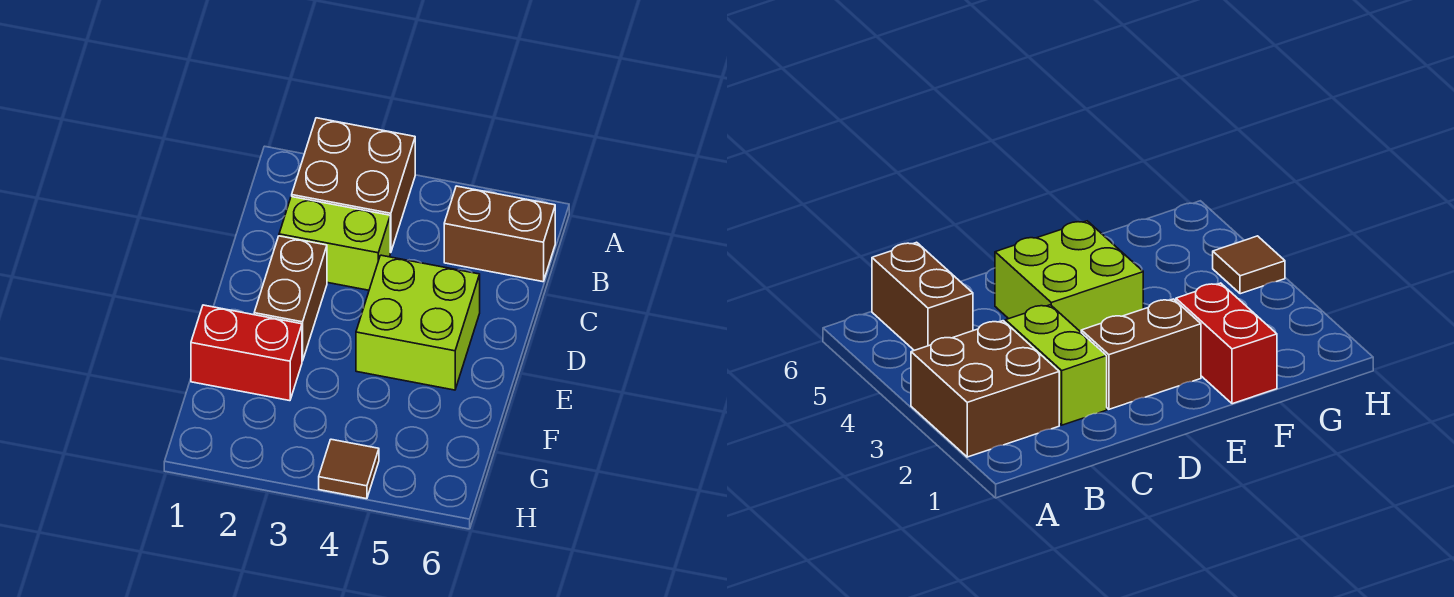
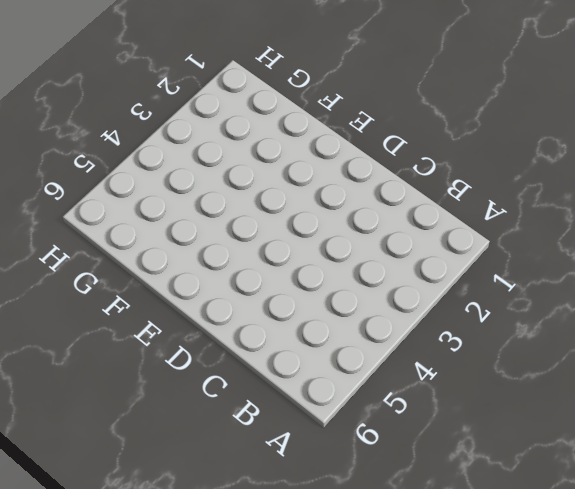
none -> brown 2x2 brick [292,118,415,253]
none -> brown 1x2 brick [444,186,555,282]

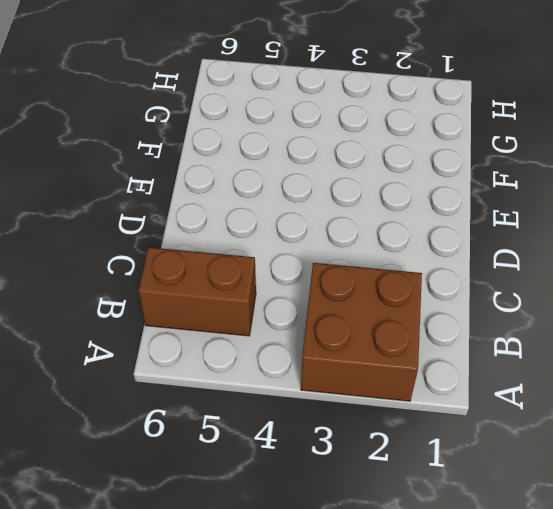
none -> lime 1x2 brick [279,197,390,290]
none -> brown 1x2 brick [254,236,327,361]

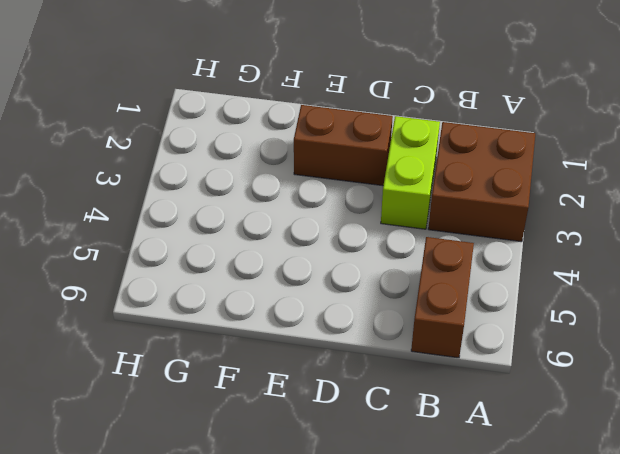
none -> lime 2x2 brick [356,255,480,390]
none -> red 1x2 brick [191,305,302,401]

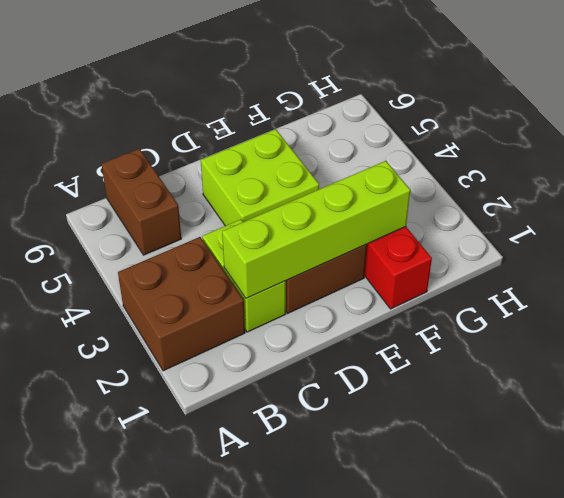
lime 1x4 brick [222,161,410,298] -> none
none -> brown 1x1 tile [319,439,379,499]

